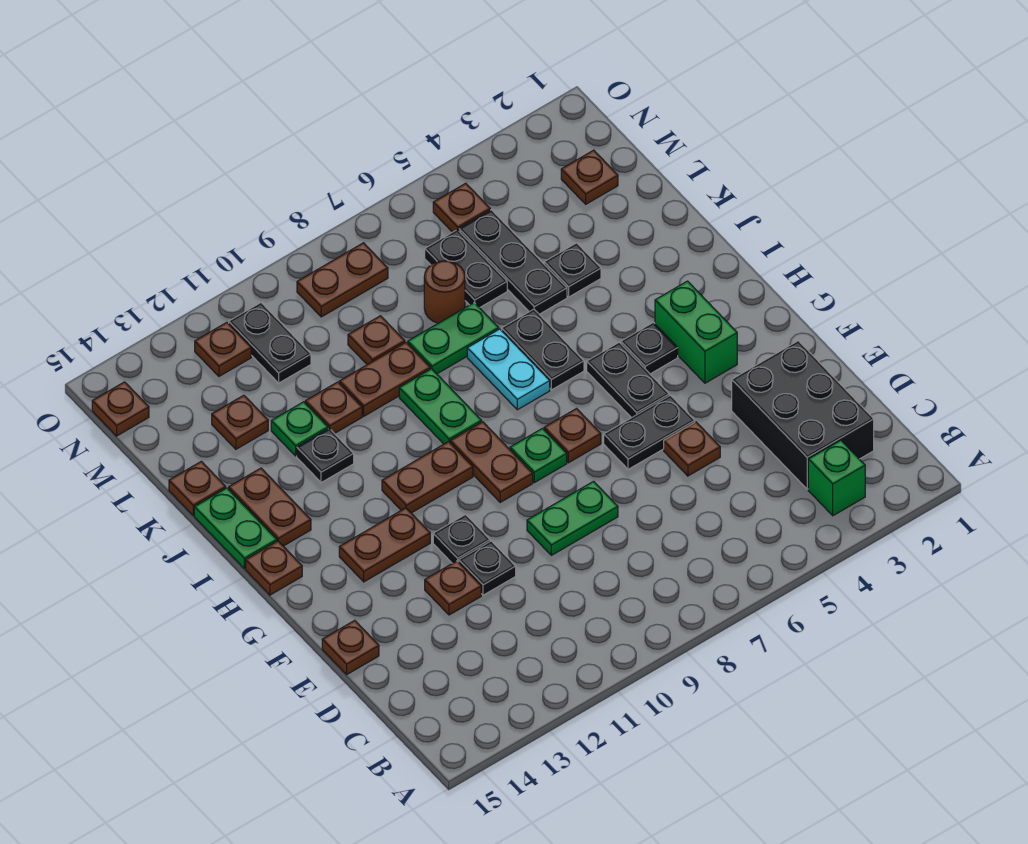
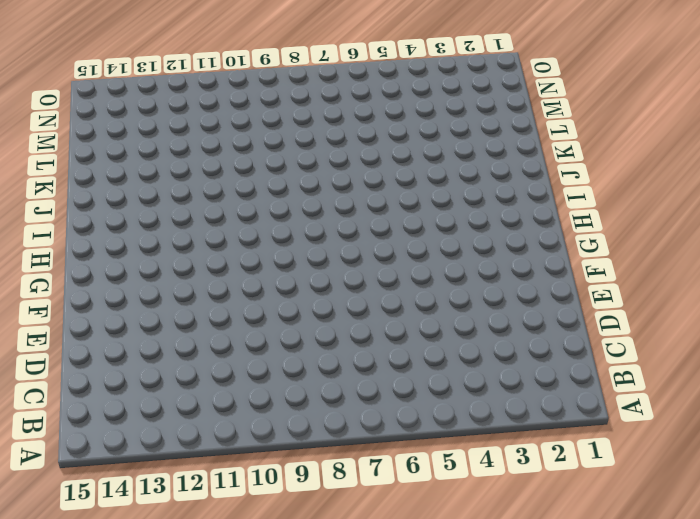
none -> green 1x1 brick [808,440,865,516]
none -> black 2x3 brick [732,341,874,489]
none -> brown 1x1 plate [664,422,720,476]
none -> green 1x2 plate [527,481,618,555]

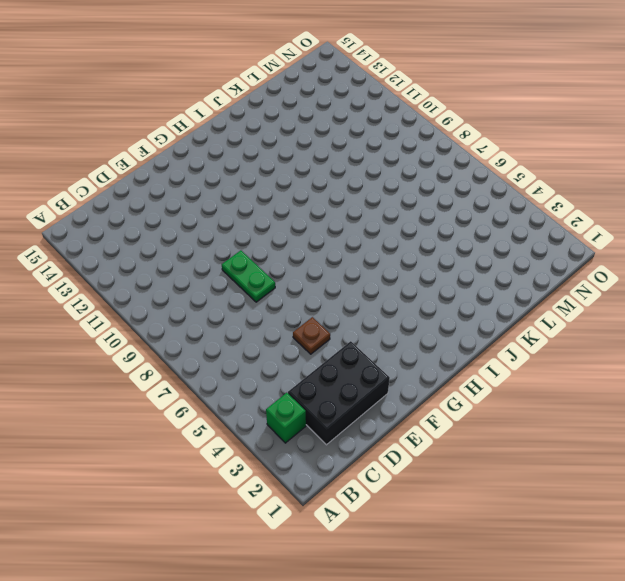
none -> black 1x1 plate [459,541,516,595]
none -> brown 1x1 plate [425,561,481,615]
none -> brown 1x1 plate [322,620,379,674]
none -> black 1x2 plate [604,395,695,469]

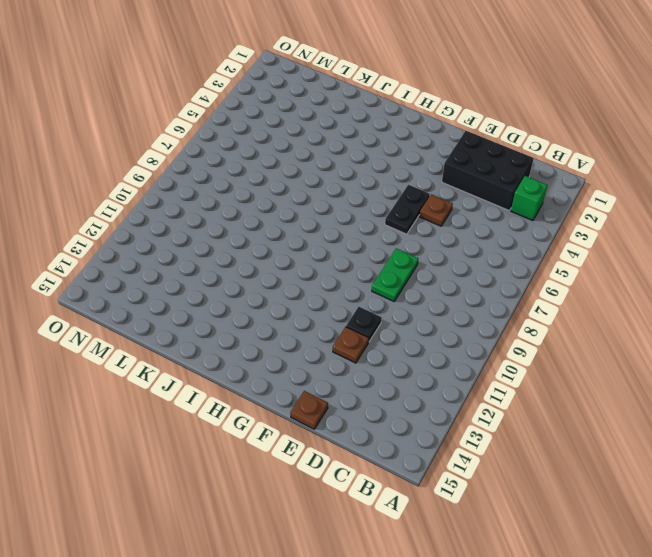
none -> black 1x1 plate [433,514,490,563]
none -> green 1x2 brick [655,281,737,383]
none -> black 1x2 plate [587,342,669,418]
none -> brown 1x1 plate [544,409,601,463]

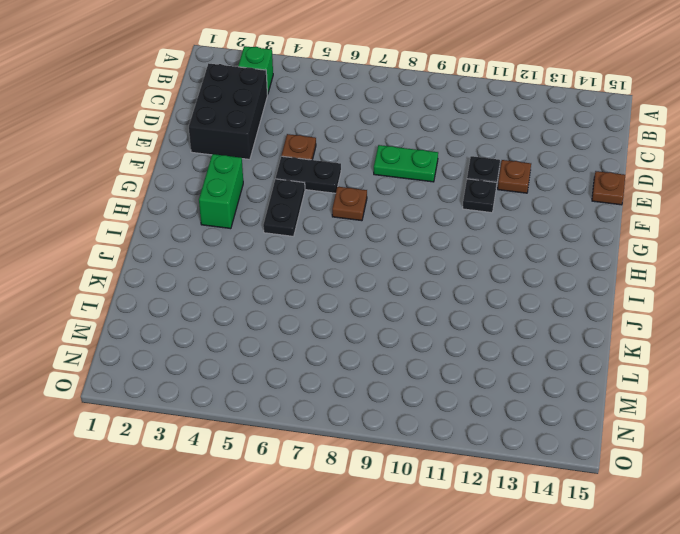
none -> green 1x1 plate [510,428,567,483]
none -> brown 1x2 plate [450,422,533,502]
none -> brown 1x2 plate [339,508,430,582]
none -> black 1x1 plate [621,322,678,374]

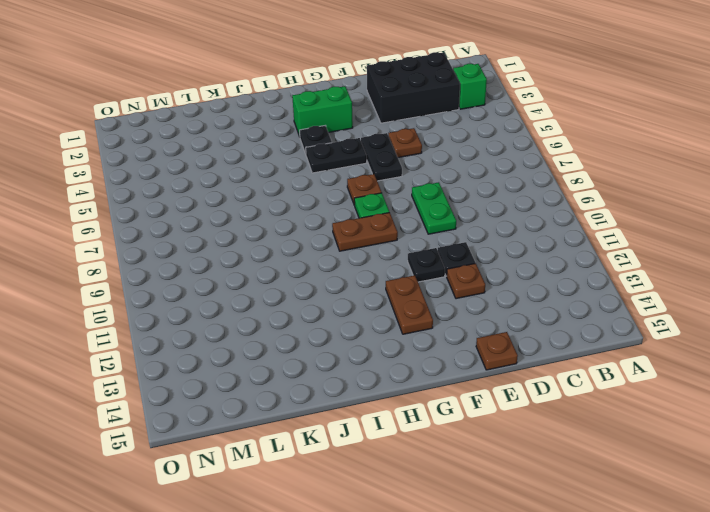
none -> brown 1x2 plate [382,442,473,513]
none -> brown 1x1 plate [246,541,302,595]
none -> black 1x2 plate [502,309,584,390]
none -> cyan 1x2 plate [467,329,550,410]

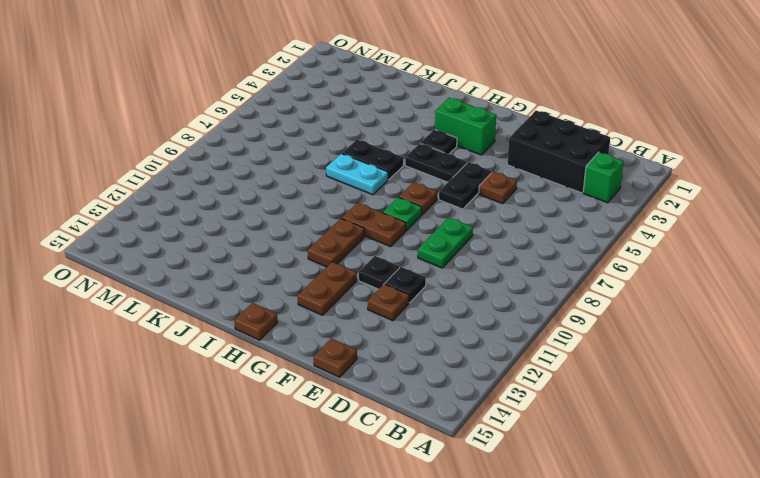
none -> green 1x2 plate [399,369,482,444]
none -> brown 1x2 plate [229,468,311,546]
none -> green 1x2 plate [194,488,277,569]
none -> black 1x1 plate [297,428,354,483]

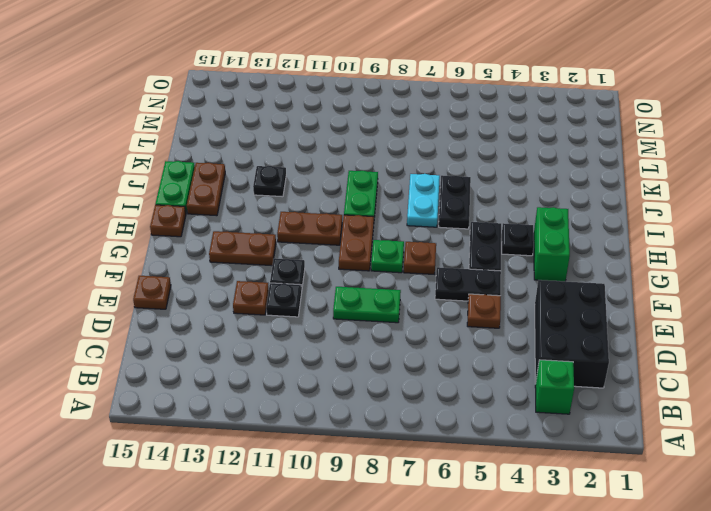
none -> black 1x1 plate [544,243,601,297]
none -> black 1x3 plate [459,210,567,314]
none -> green 1x2 plate [408,303,499,374]
none -> brown 1x2 plate [339,342,430,416]

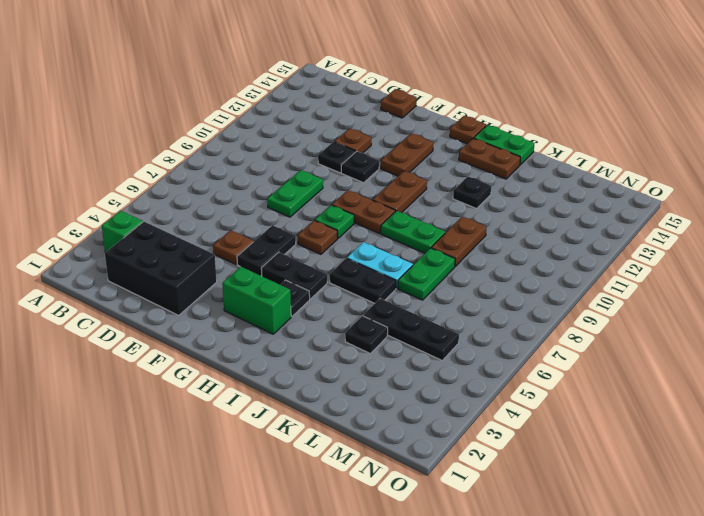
none -> brown 1x1 plate [305,382,362,434]
none -> green 1x1 plate [271,402,328,456]
none -> brown 1x1 plate [169,461,226,515]
none -> black 1x2 plate [425,230,507,308]

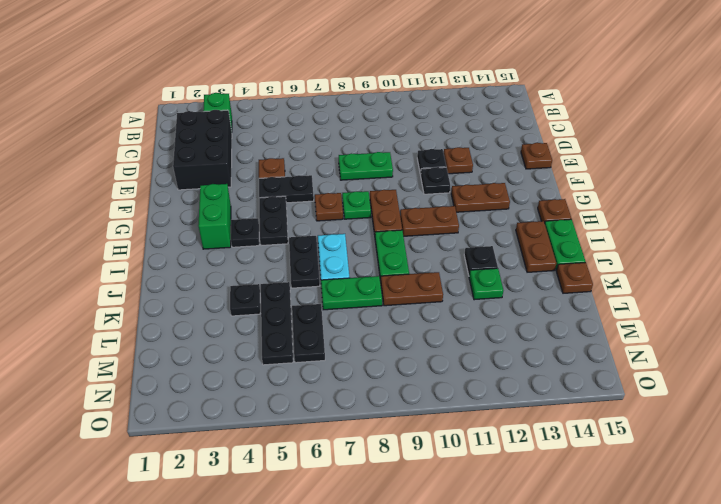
none -> brown 1x1 plate [305,382,362,434]
none -> brown 1x1 round brick [424,261,465,323]
none -> brown 1x1 plate [348,316,405,365]
none -> brown 1x1 plate [212,395,268,449]

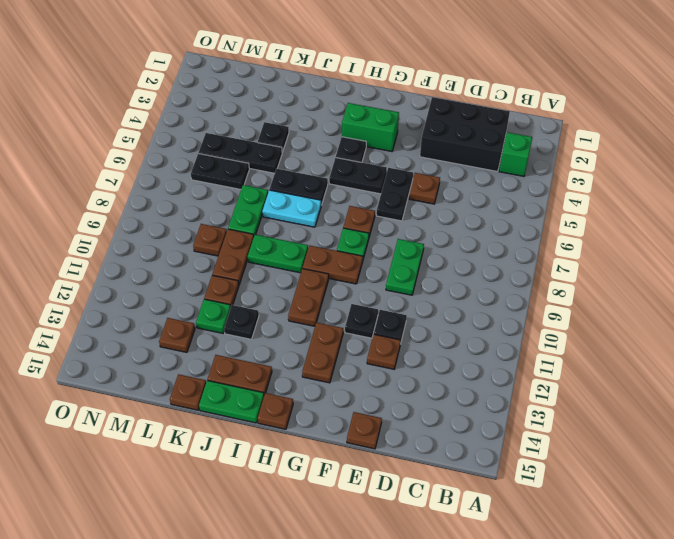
none -> brown 1x1 round brick [424,261,465,323]
none -> brown 1x1 plate [561,150,618,204]
none -> black 1x2 plate [229,303,311,383]
none -> brown 1x1 plate [433,183,490,232]

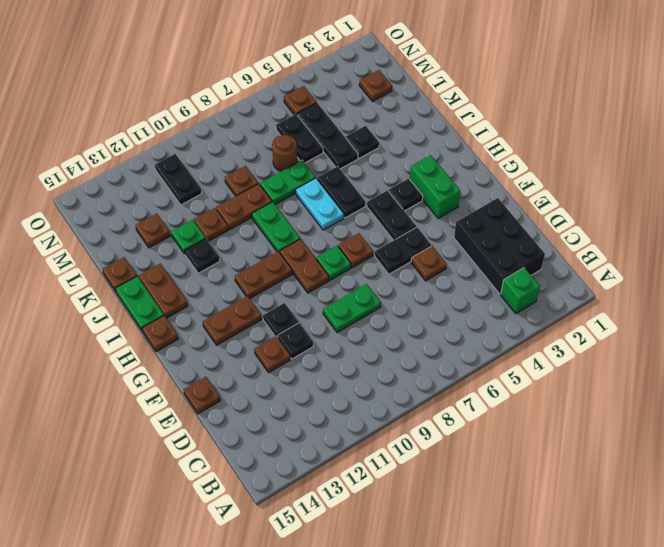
none -> brown 1x2 plate [297,243,388,317]
none -> brown 1x1 plate [195,322,251,376]
none -> brown 1x1 plate [92,382,149,436]

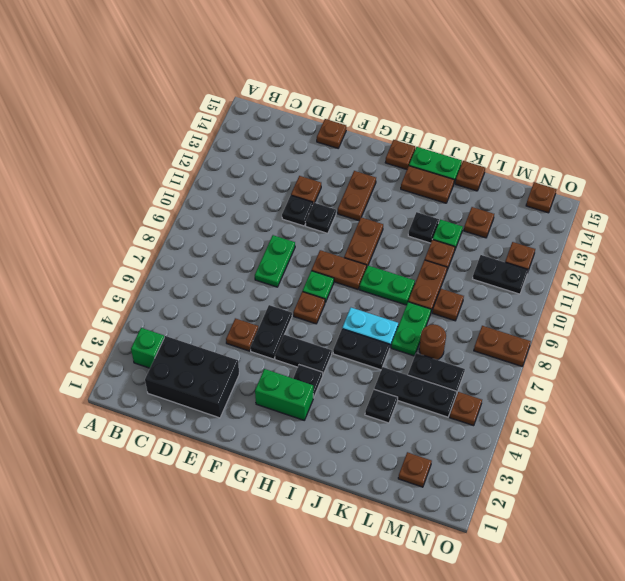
brown 1x2 plate [474,326,531,366] -> brown 1x2 plate turned to [297,243,388,317]

